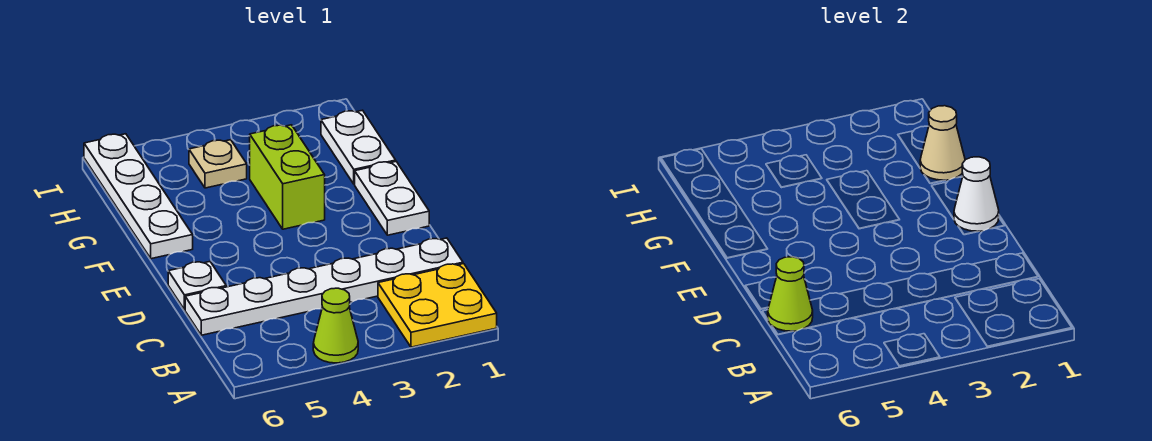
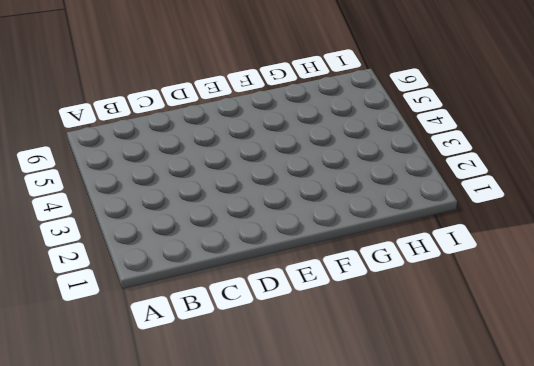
none -> yellow 2x2 plate [378,264,497,347]
none -> lime 1x1 cone [313,288,358,363]
none -> white 1x6 plate [185,238,463,335]

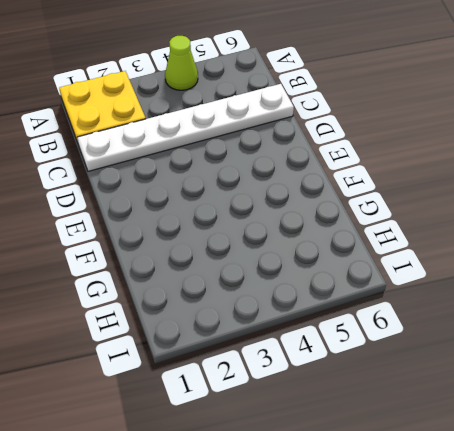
none -> white 1x1 plate [168,262,226,310]
none -> white 1x2 plate [355,162,429,235]
none -> lime 1x2 brick [250,125,325,229]

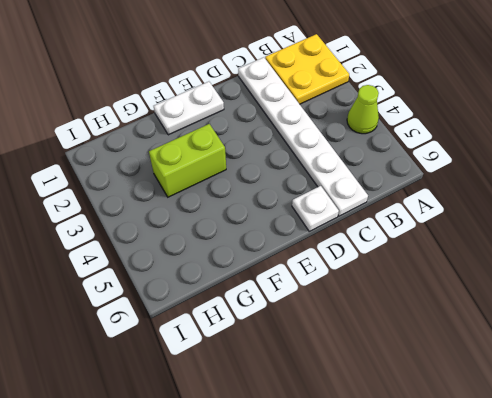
none -> white 1x4 plate [84,134,193,259]
none -> white 1x2 plate [321,110,396,184]
none -> tan 1x1 plate [189,140,247,188]

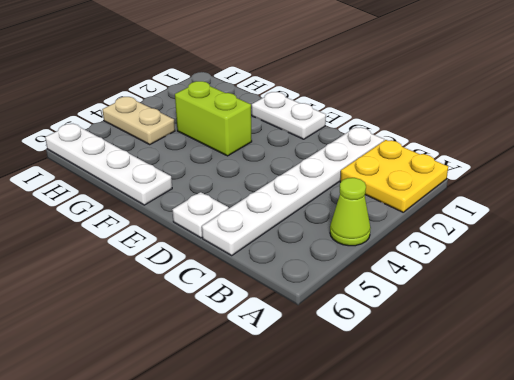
tan 1x2 plate [102,97,175,144] -> tan 1x1 plate [189,140,247,188]
none -> white 1x2 plate [321,110,396,184]
none -> lime 1x1 cone [768,257,813,331]
none -> white 1x1 cone [954,157,999,231]

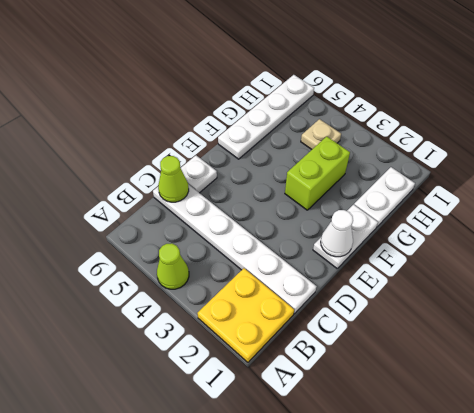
none -> tan 1x1 cone [920,106,965,180]

